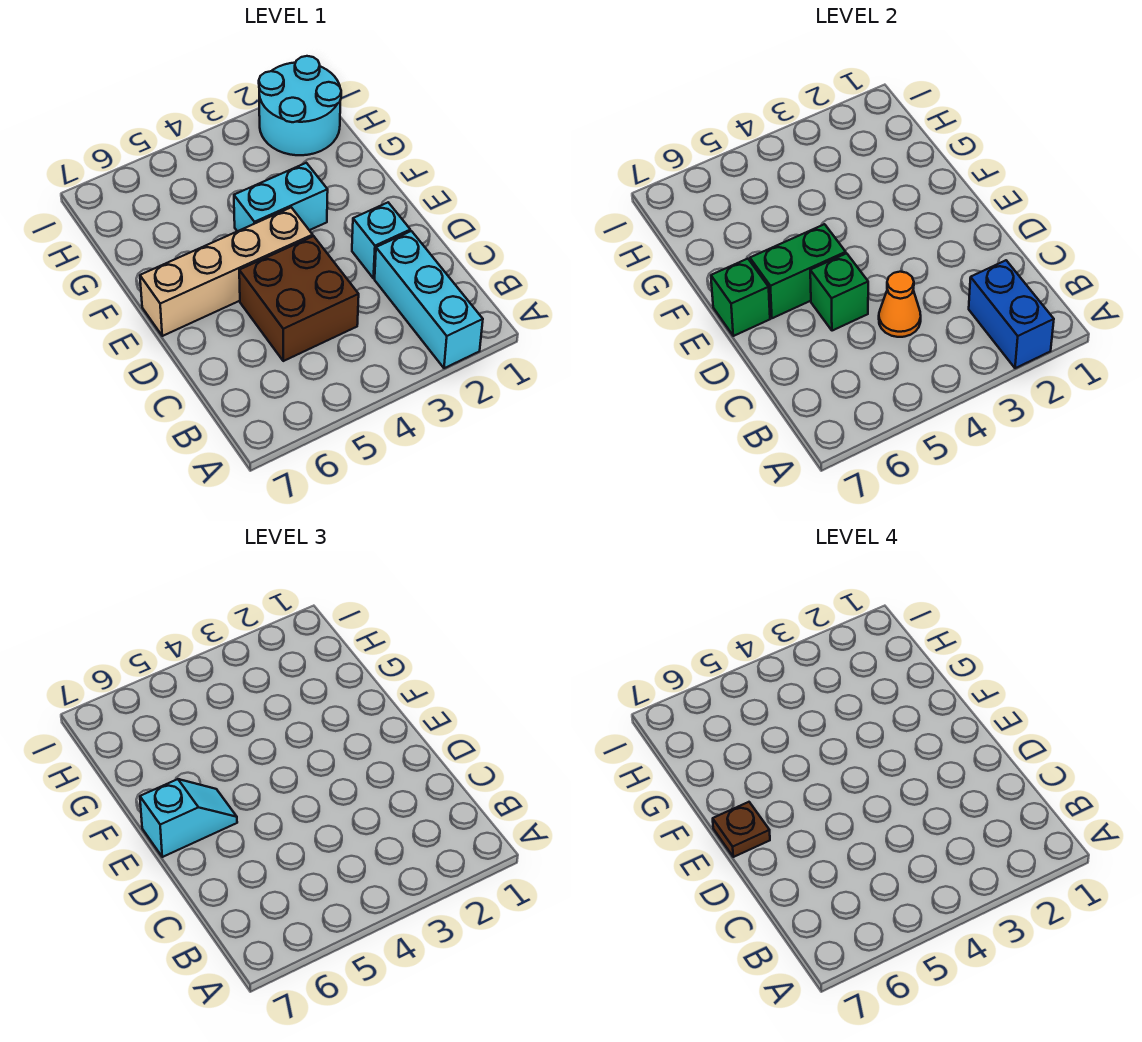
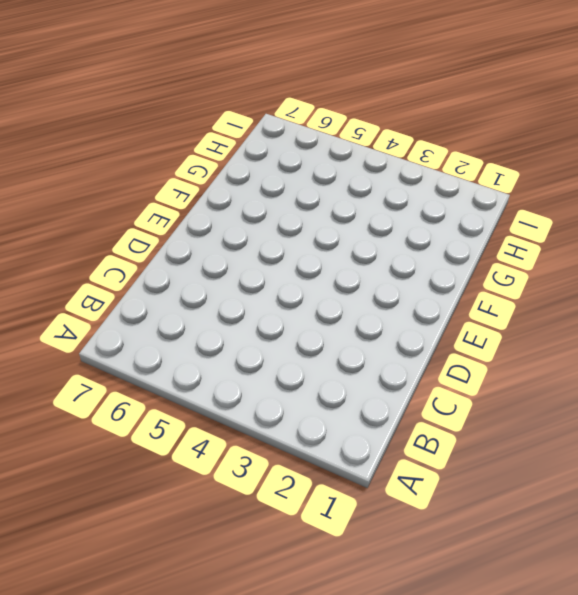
none -> cyan 1x3 brick [375,231,483,368]
none -> brown 2x2 brick [239,236,359,361]
none -> cyan 1x1 brick [352,203,410,279]

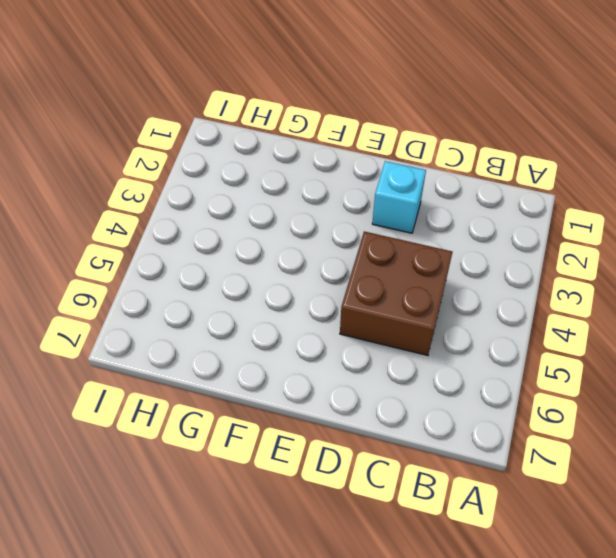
none -> cyan 1x3 brick [375,231,483,368]
none -> tan 1x4 brick [140,207,313,336]
none -> cyan 1x2 brick [234,163,328,231]

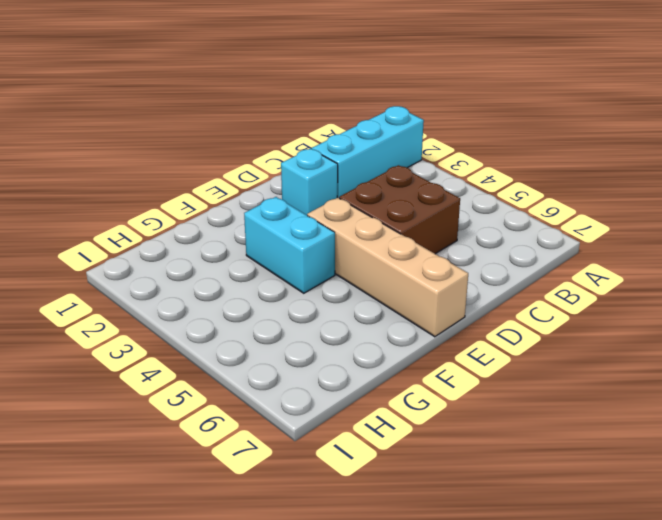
none -> cyan 2x2 round brick [259,56,341,155]
none -> blue 1x2 brick [969,260,1054,368]
none -> orange 1x1 cone [879,272,921,337]

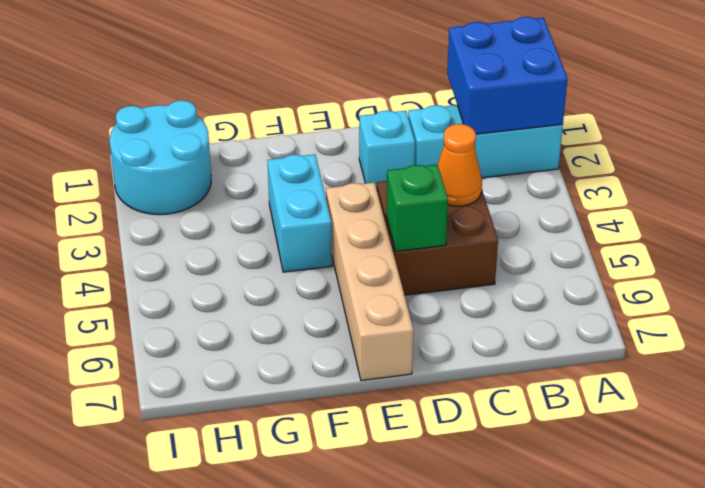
blue 2x2 brick [447,17,568,134] -> blue 1x2 brick [969,260,1054,368]
none -> green 1x2 brick [750,224,846,318]
none -> green 1x1 brick [711,259,770,336]
none -> cyan 1x2 slope [140,779,237,857]

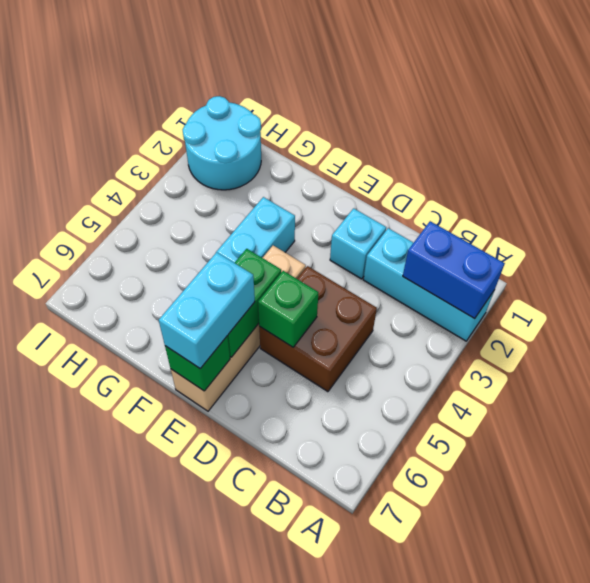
cyan 1x2 brick [159,252,255,369] -> cyan 1x2 slope [140,779,237,857]
none -> orange 1x1 cone [879,272,921,337]
none -> brown 1x1 plate [713,802,770,857]

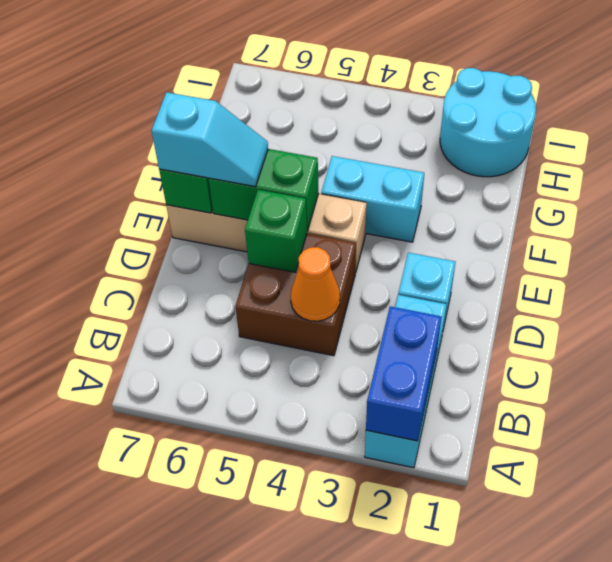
none -> brown 1x1 plate [713,802,770,857]

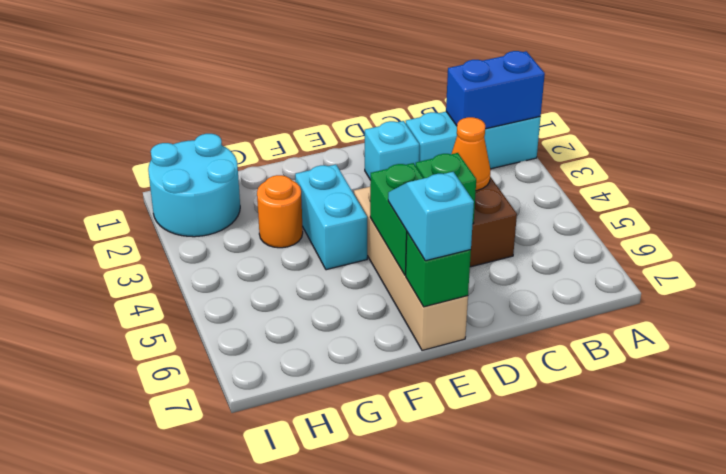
orange 1x1 round brick [257,175,303,248] -> none
none -> brown 1x1 plate [713,802,770,857]

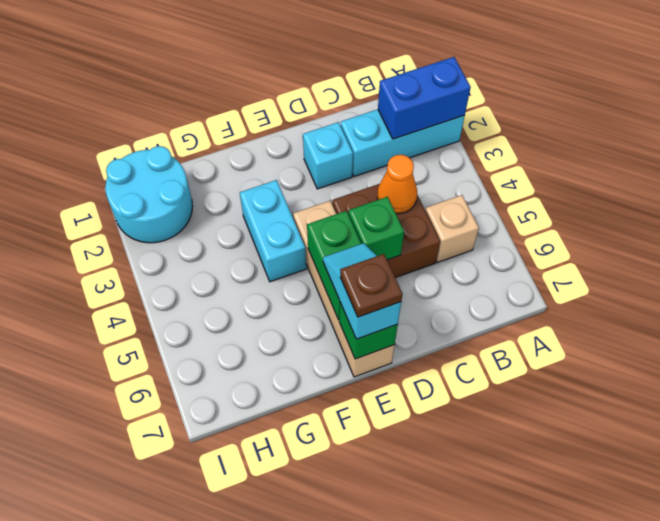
tan 1x1 brick [425,195,479,263] -> none

